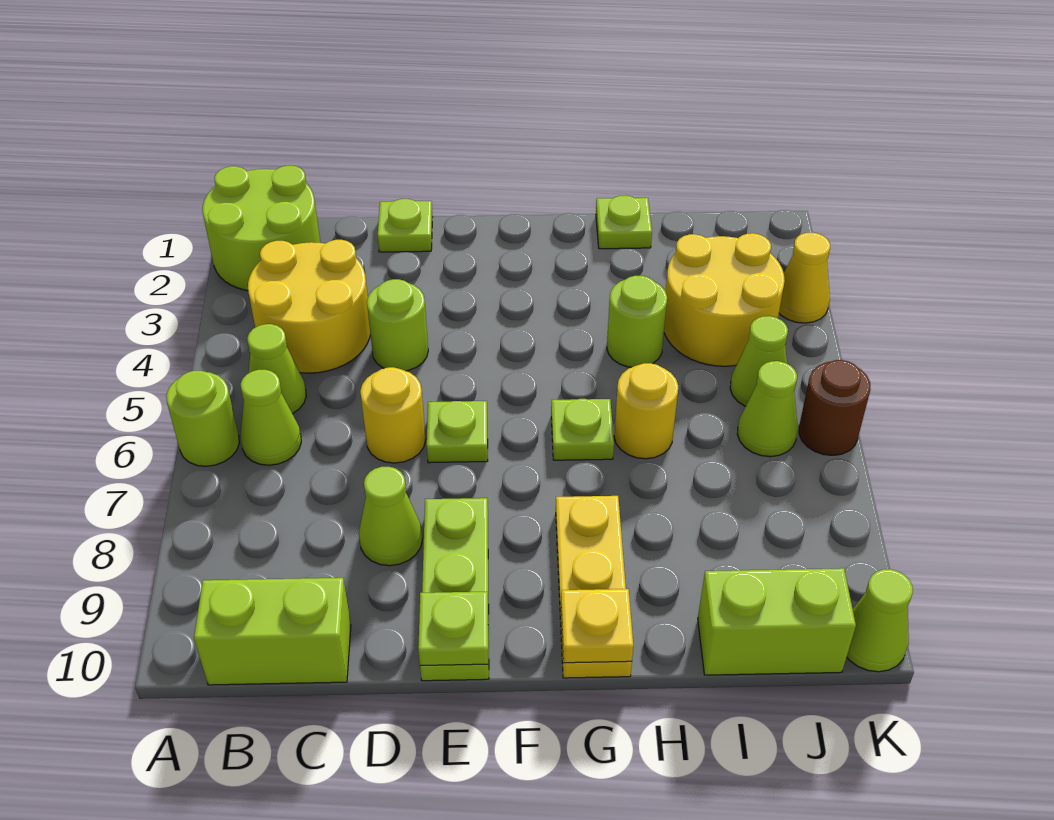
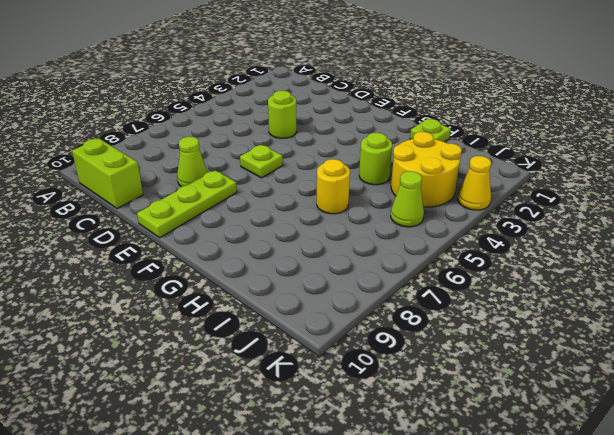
none -> lime 2x2 round brick [202,166,320,291]
none -> lime 1x1 round brick [166,371,239,466]
none -> yellow 2x2 round brick [248,240,370,373]

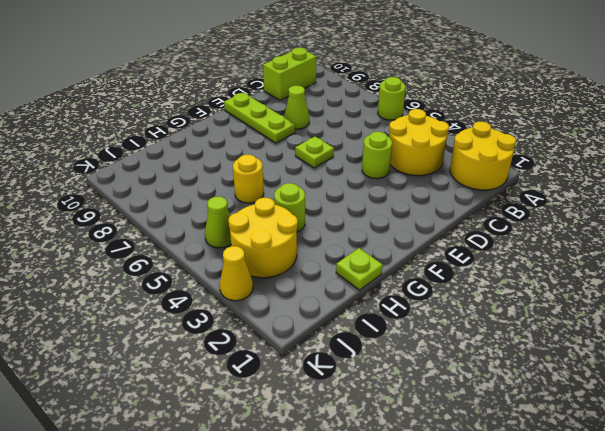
yellow 2x2 round brick [450,122,516,190] -> lime 2x2 round brick [202,166,320,291]
none -> lime 1x1 cone [247,324,306,414]
none -> lime 1x1 cone [240,370,301,465]
none -> lime 1x1 plate [378,199,432,252]

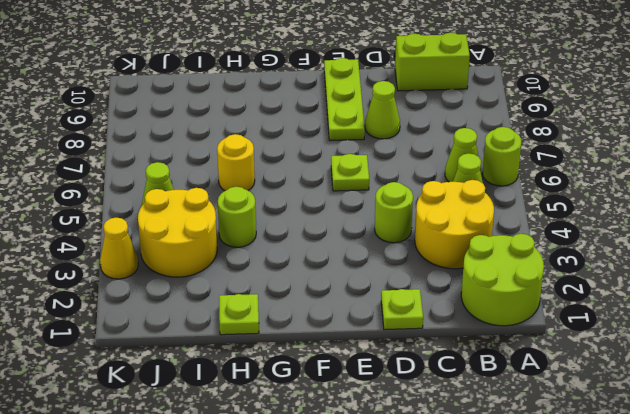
none -> yellow 1x1 round brick [360,367,426,463]
none -> lime 1x1 plate [551,399,614,460]
none -> yellow 1x3 plate [556,496,632,678]

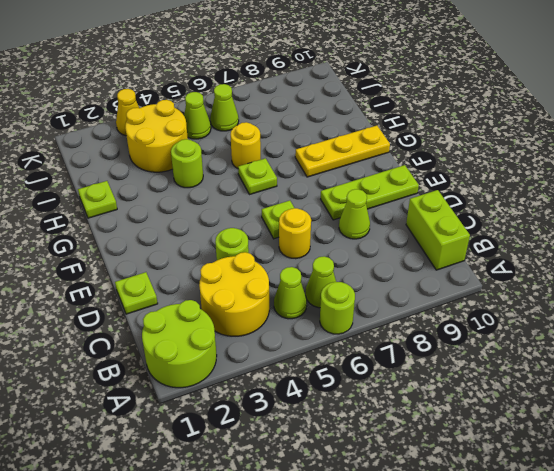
none -> lime 1x2 brick [698,568,856,675]
none -> brown 1x1 round brick [799,360,870,455]
none -> lime 1x1 cone [847,569,913,672]

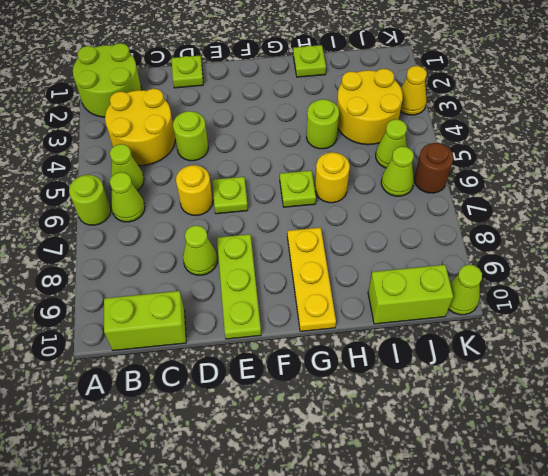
none -> lime 1x1 plate [418,592,488,666]
none -> yellow 1x1 plate [561,589,633,663]

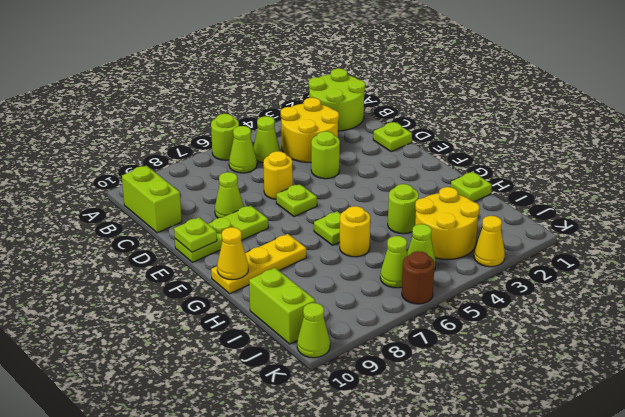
yellow 1x1 cone [217,227,248,280] -> yellow 1x1 plate [561,589,633,663]

